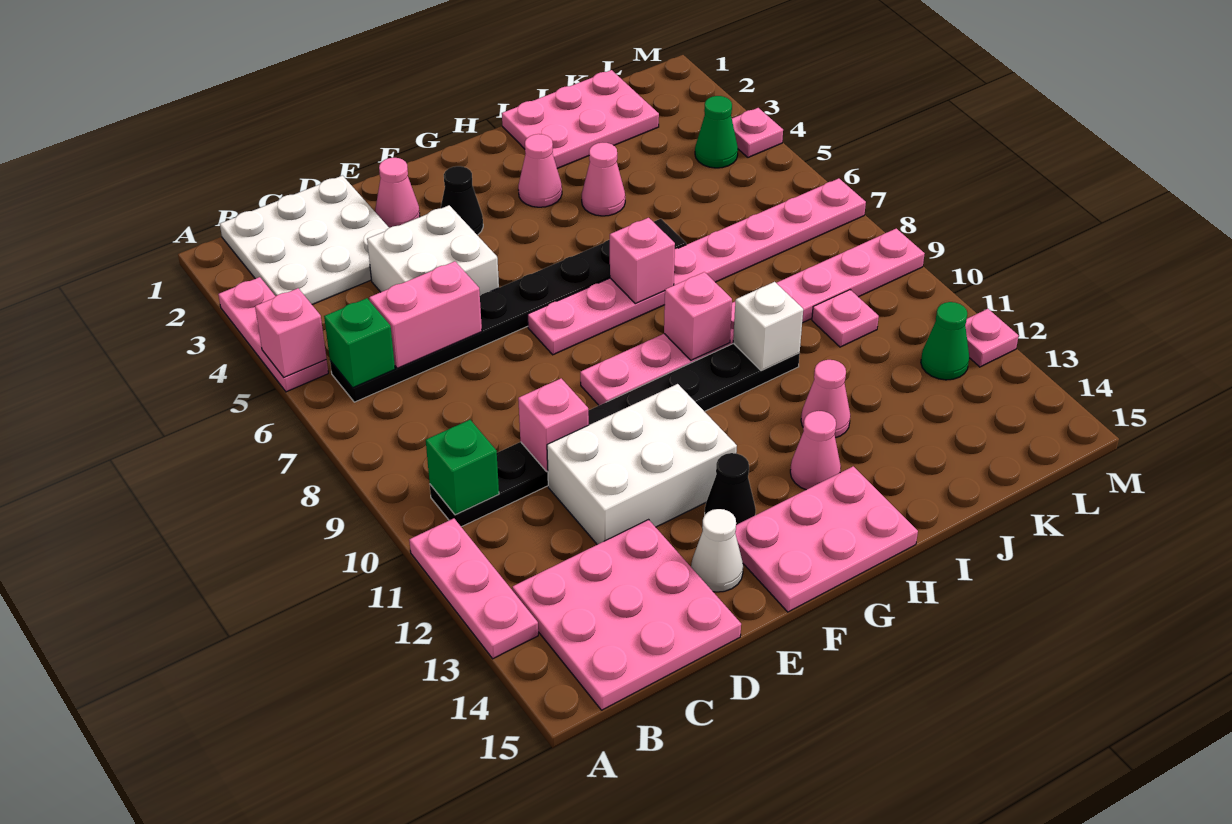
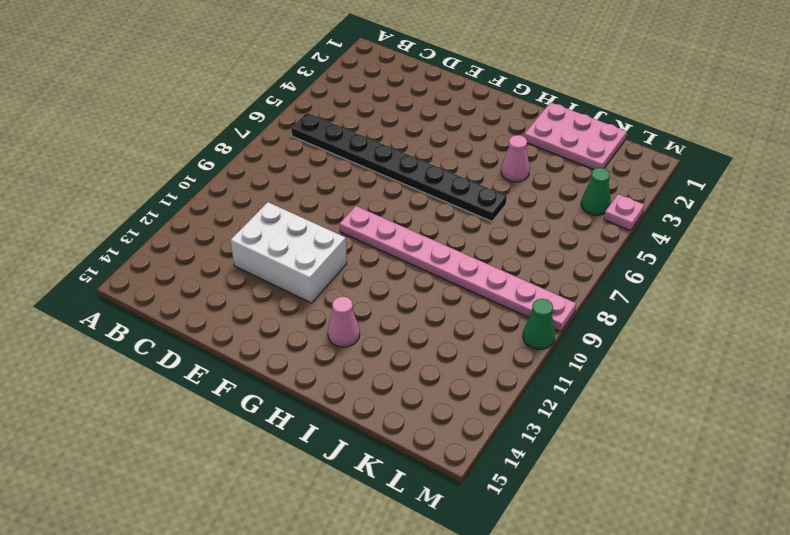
green 1x1 cone [523,299,555,349] -> green 1x1 cone moved to [921,302,969,380]
none -> pink 1x3 plate [218,277,328,392]
none -> pink 1x3 plate [409,518,538,659]
none -> white 3x3 plate [220,176,389,305]
none -> black 1x8 plate [430,343,800,527]

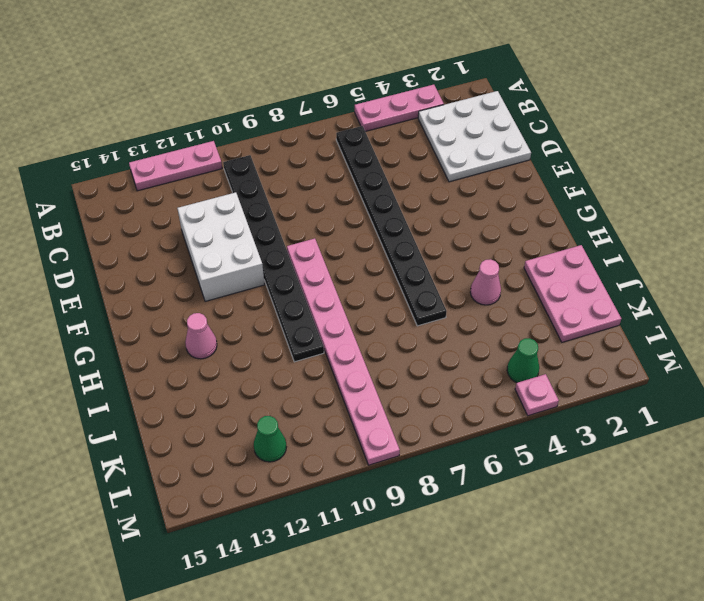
none -> pink 3x3 plate [512,520,741,710]
none -> white 2x2 brick [367,205,499,295]
none -> pink 1x1 cone [375,158,420,228]
none -> white 1x1 cone [691,509,743,592]

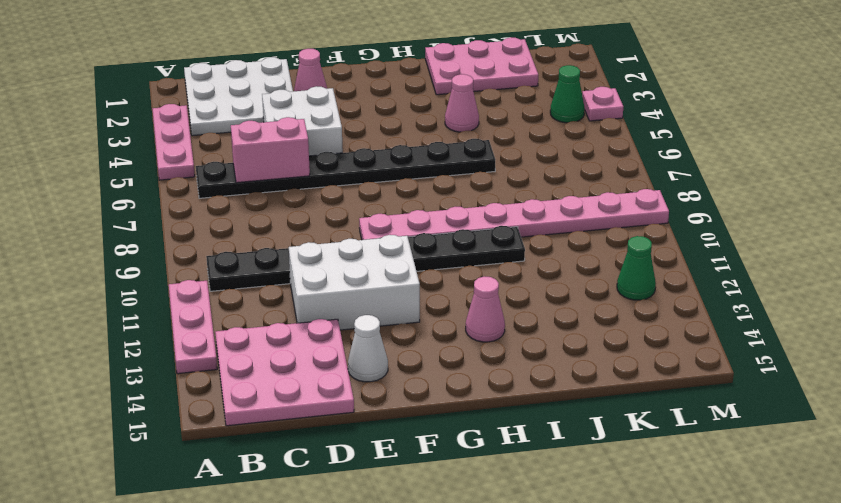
none -> black 1x1 cone [441,166,483,235]
none -> pink 1x8 plate [528,178,866,355]
none -> black 1x1 cone [705,453,756,525]
none -> pink 2x3 plate [735,466,918,612]

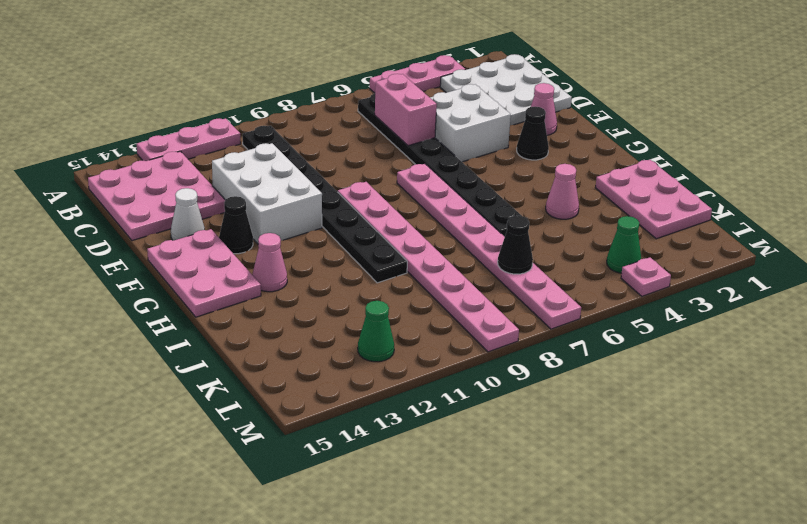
black 1x1 cone [498,216,533,274] -> none
none -> pink 1x1 cone [518,134,562,207]
none -> pink 1x1 cone [801,360,850,438]
none -> pink 1x1 plate [812,290,879,347]
none -> pink 1x1 plate [965,309,1018,367]

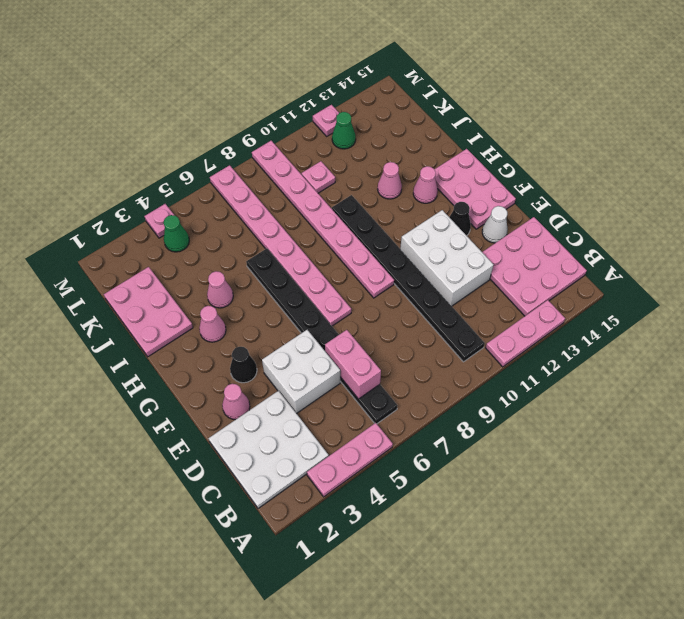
none -> pink 1x1 brick [255,288,326,377]
none -> green 1x1 brick [324,298,395,388]
none -> green 1x1 brick [426,420,499,515]
none -> pink 1x1 brick [518,378,589,471]

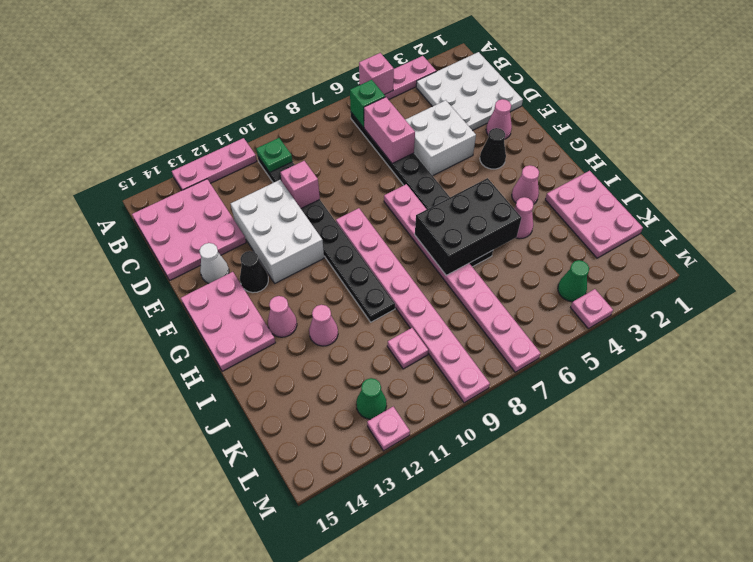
green 1x1 plate [256,138,293,172] -> green 1x1 brick [426,420,499,515]
black 2x3 brick [415,178,521,275] -> pink 1x1 brick [610,218,675,304]
none -> pink 1x1 brick [664,272,732,361]
none -> white 1x1 brick [733,282,803,371]

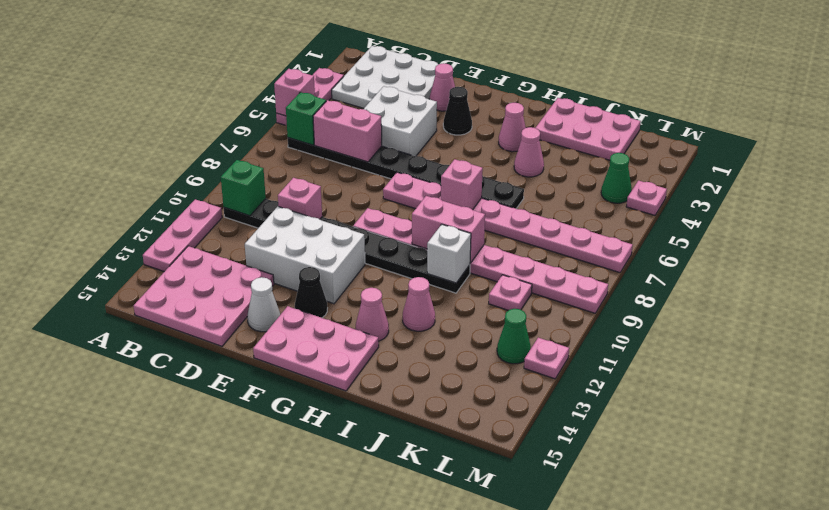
pink 1x2 brick [412,196,485,263] -> pink 1x1 brick [664,272,732,361]

